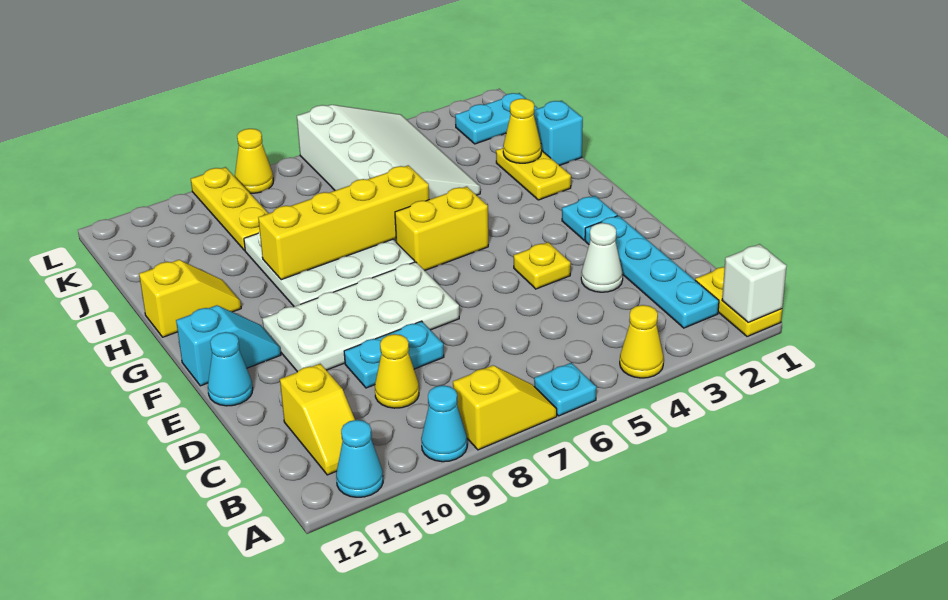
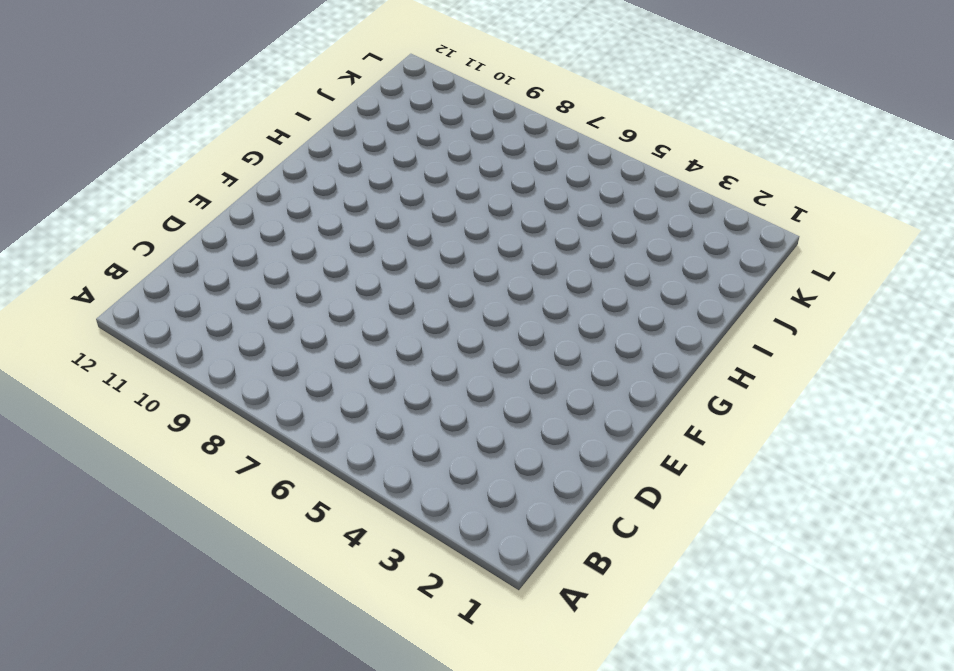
none -> yellow 1x2 plate [695,267,782,337]
none -> yellow 1x1 cone [620,305,664,378]
none -> cyan 1x1 plate [534,363,596,416]

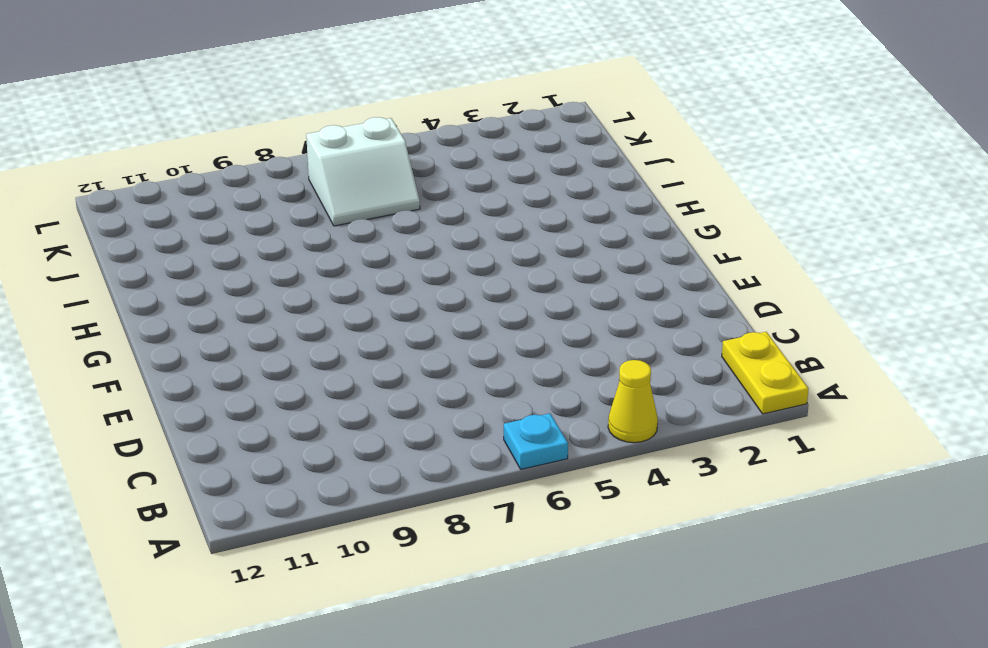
white 2x2 slope [306,117,420,226] -> white 3x4 slope [297,105,480,199]
none -> yellow 1x2 slope [453,365,557,450]
none -> cyan 1x1 cone [421,385,467,462]
none -> cyan 1x1 cone [336,420,383,497]

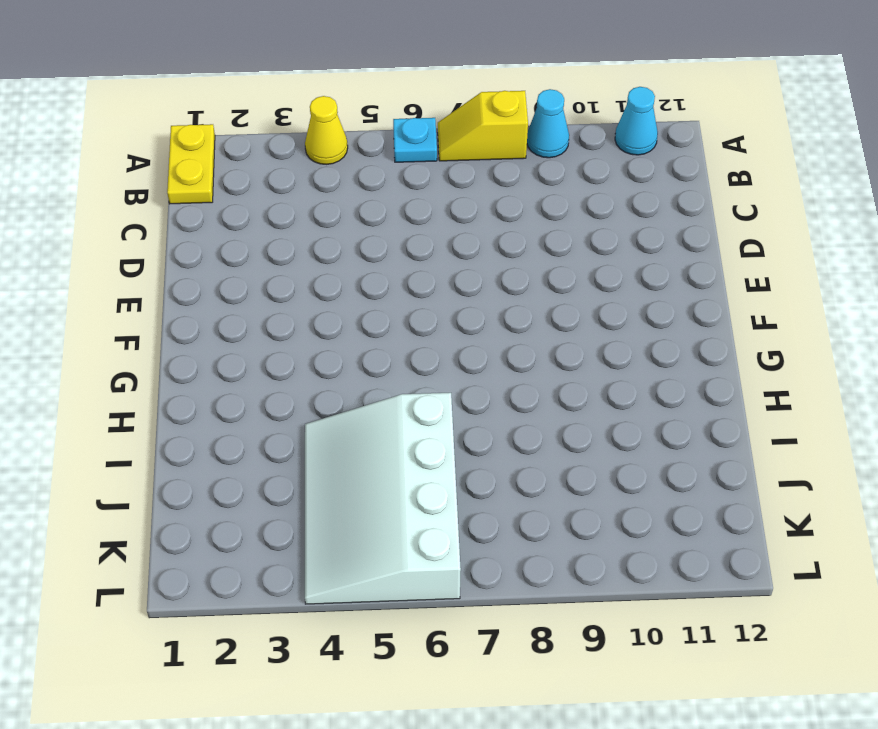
none -> cyan 1x4 plate [585,216,719,328]
none -> yellow 1x2 slope [280,364,355,475]
none -> yellow 1x1 cone [375,334,419,408]

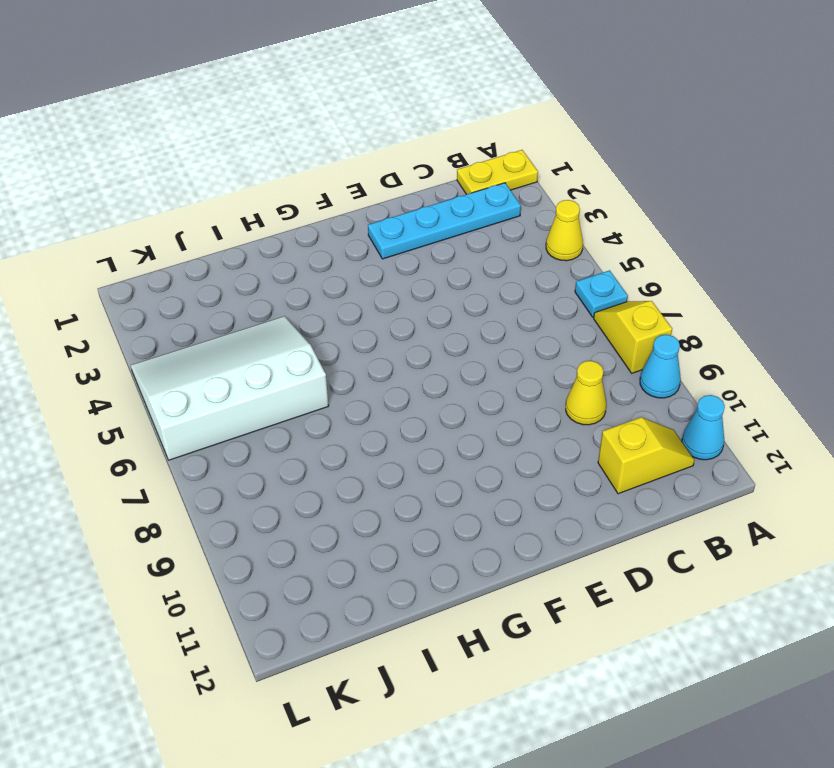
none -> white 1x1 cone [581,223,623,292]
none -> cyan 1x2 plate [344,321,444,388]
none -> yellow 1x1 plate [514,242,571,289]

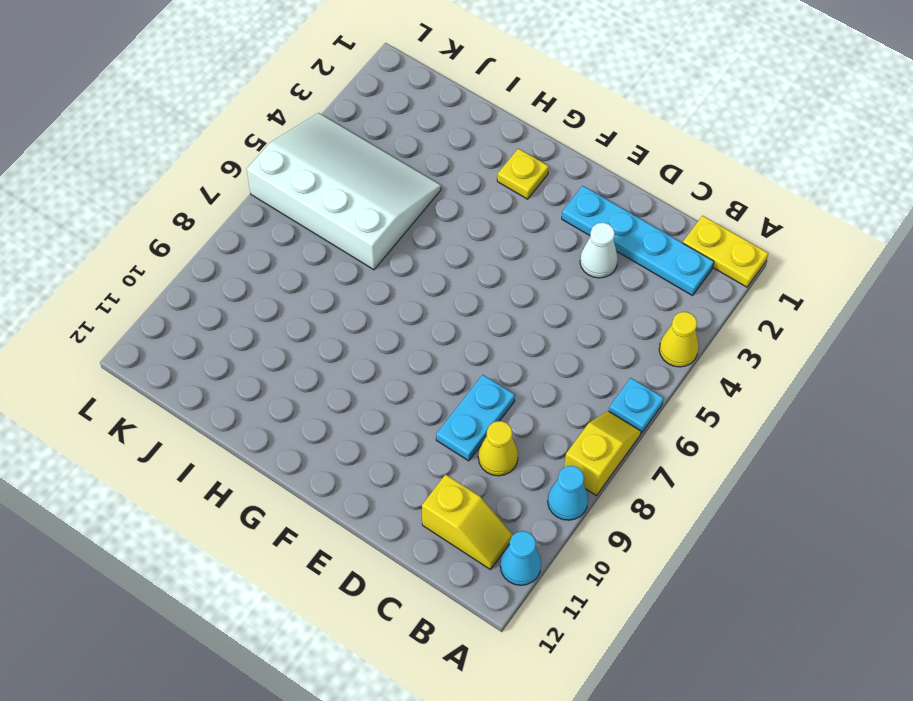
yellow 1x1 plate [497,148,549,199] -> yellow 1x1 plate moved to [514,242,571,289]
none -> white 2x4 plate [262,262,459,372]
none -> cyan 1x1 cone [208,332,253,406]
none -> cyan 1x1 plate [562,196,617,240]

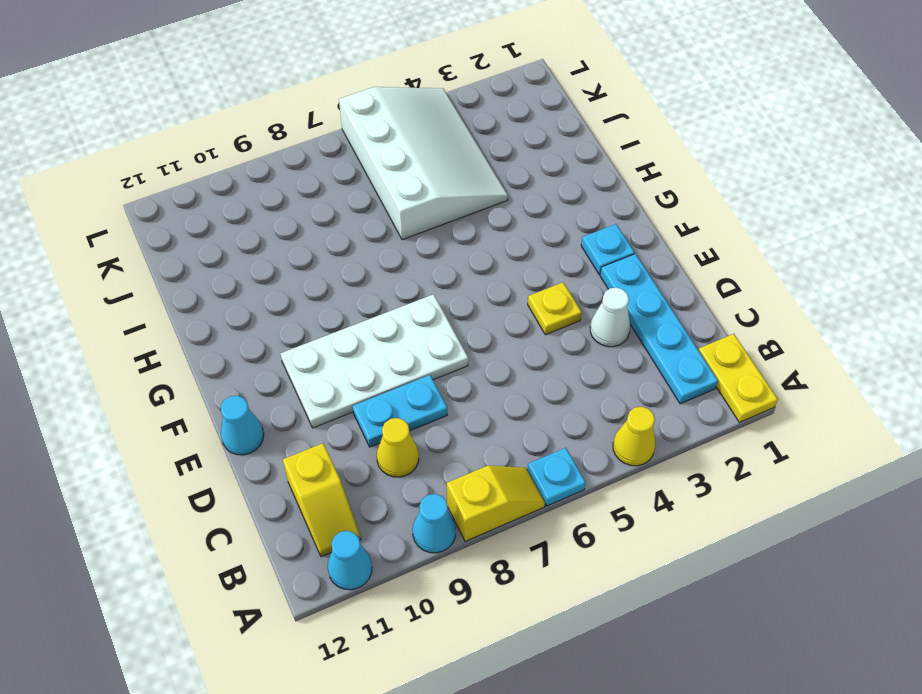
none -> cyan 1x2 slope [176,305,281,386]
none -> yellow 1x2 brick [395,186,488,271]
none -> white 3x3 plate [244,232,415,307]

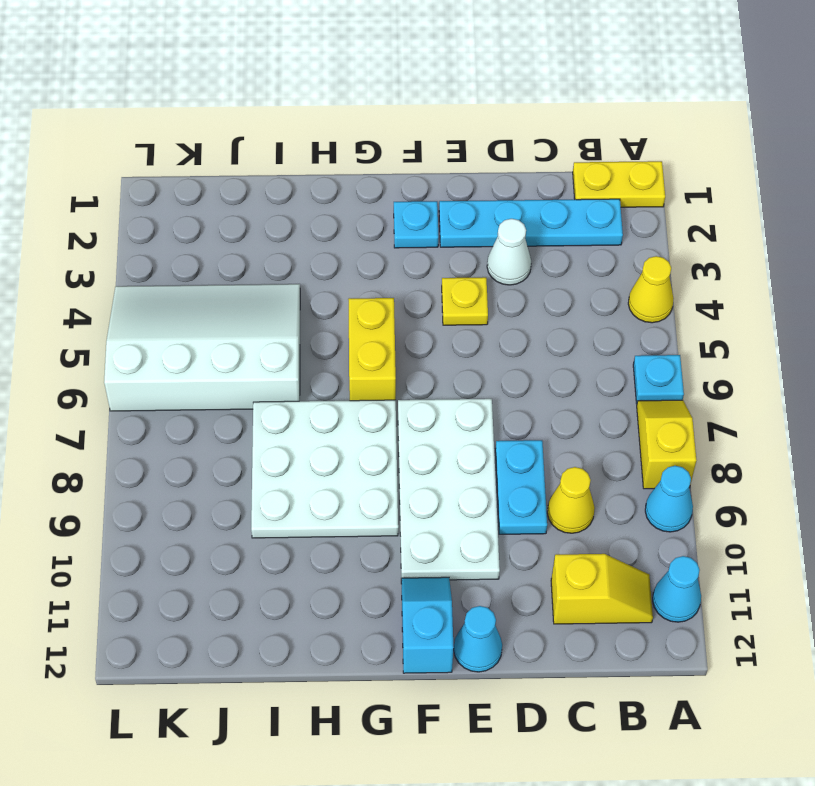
none -> yellow 1x2 plate [496,148,571,200]
none -> yellow 1x2 slope [139,260,241,337]
none -> cyan 1x1 brick [534,101,583,166]

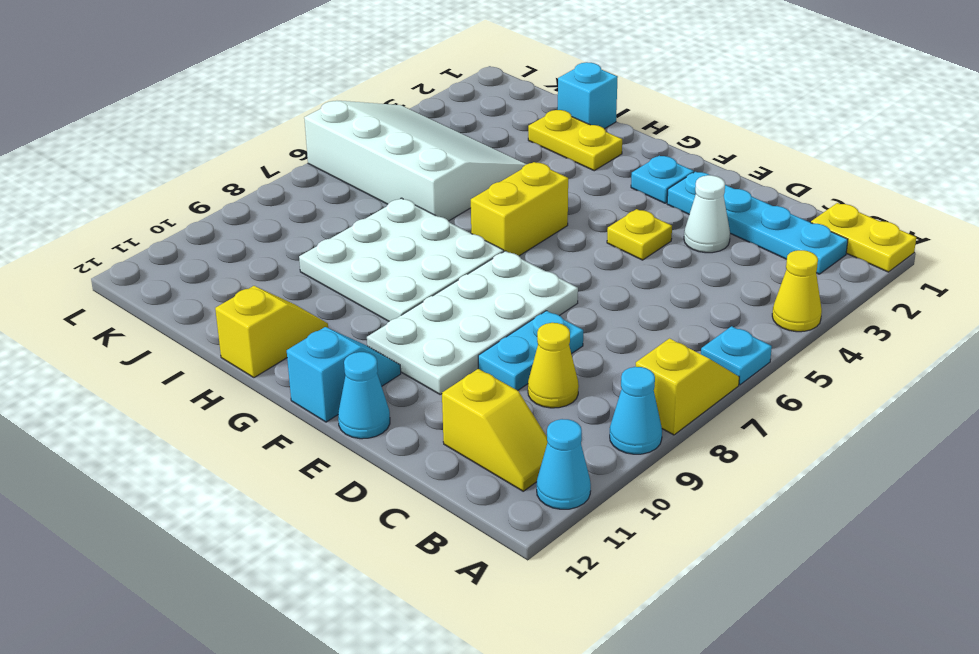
none -> yellow 1x3 plate [191,167,268,251]
none -> cyan 1x2 plate [455,93,538,144]
none -> yellow 1x1 cone [235,129,273,193]

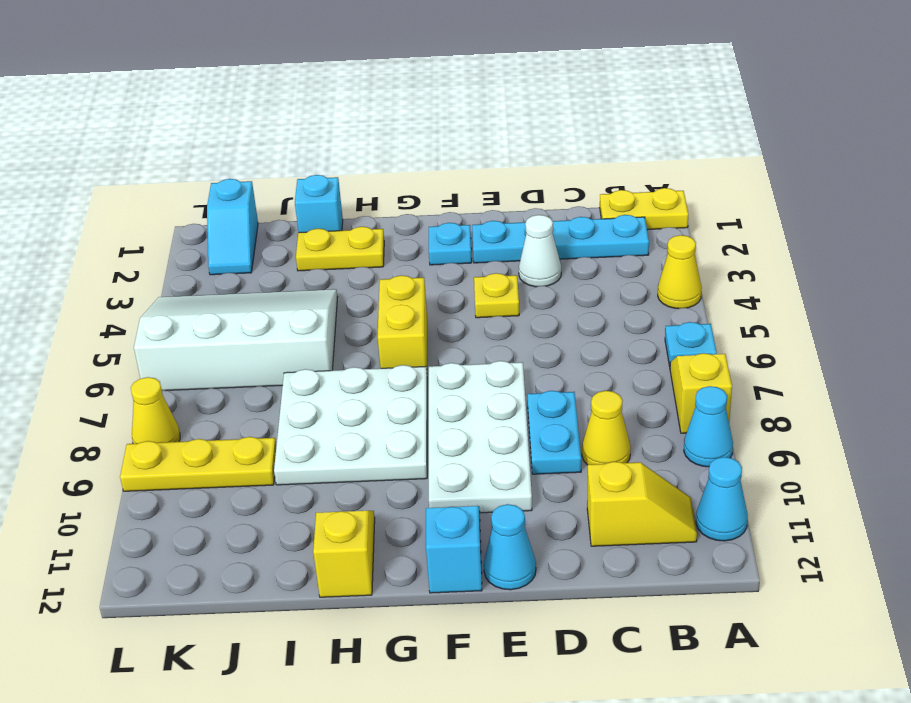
cyan 1x2 slope [207,179,258,275] -> cyan 1x2 plate [455,93,538,144]
none -> white 1x1 brick [722,244,787,323]
none -> yellow 1x4 brick [258,165,429,280]
none -> yellow 1x1 cone [503,99,541,163]

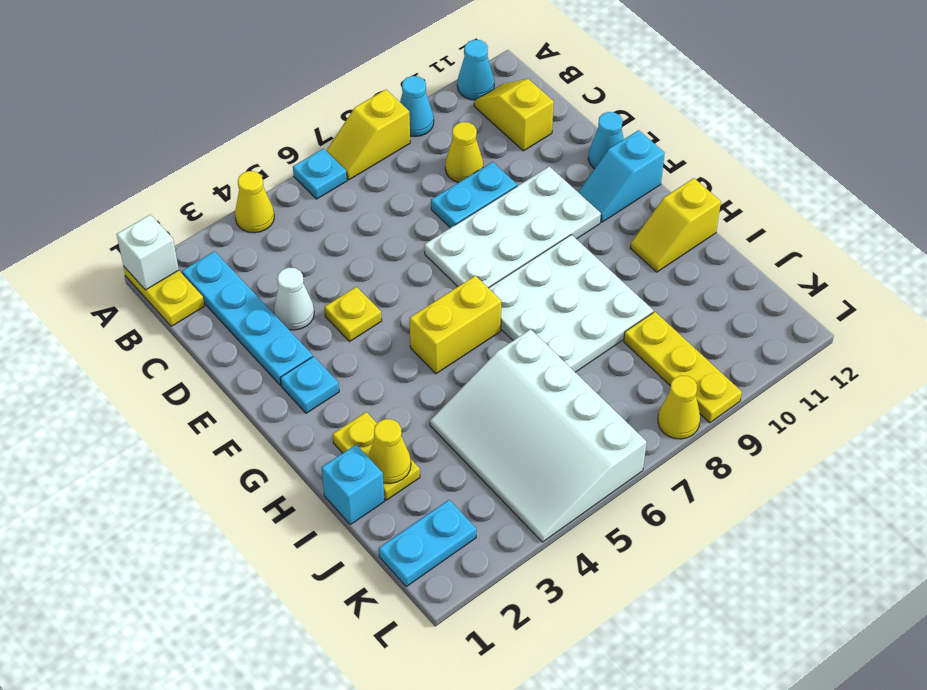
none -> yellow 1x4 brick [258,165,429,280]

